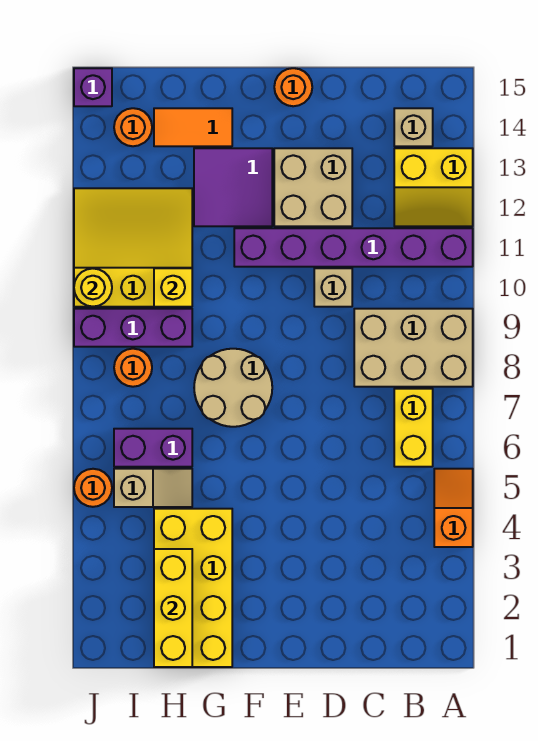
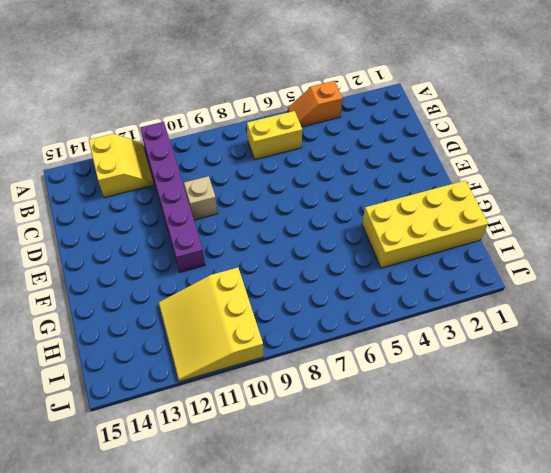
none -> tan 2x3 brick [354,309,473,387]
none -> tan 1x1 brick [394,108,433,146]
none -> tan 2x2 brick [274,148,352,226]

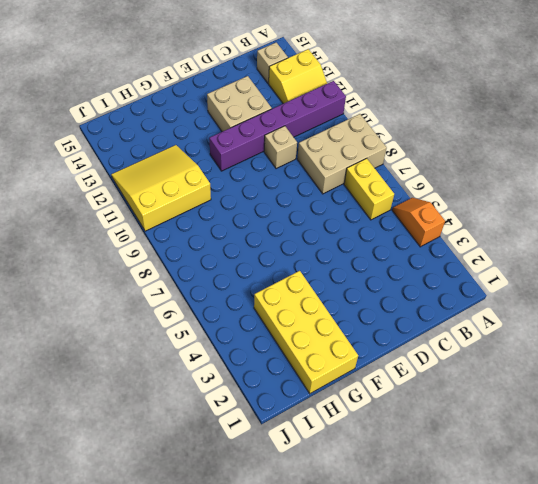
none -> orange 1x1 round brick [274,68,312,106]
none -> tan 2x2 round brick [194,349,272,427]
none -> purple 2x2 tile [194,148,272,226]

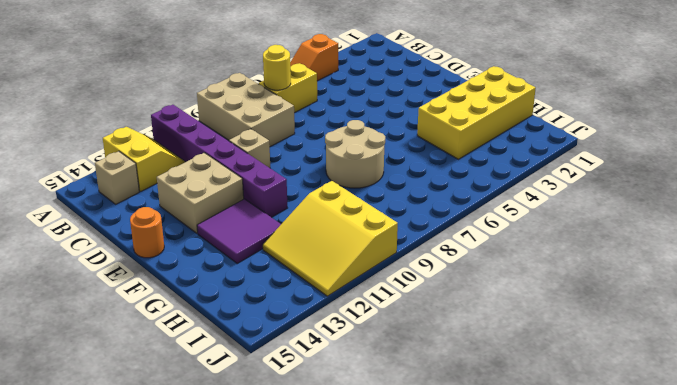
yellow 1x1 round brick [263,45,291,90] -> yellow 1x1 round brick moved to [74,269,112,307]
none -> orange 1x2 tile [154,108,232,146]
none -> tan 1x2 slope [114,469,192,507]
none -> purple 1x2 brick [114,429,192,467]

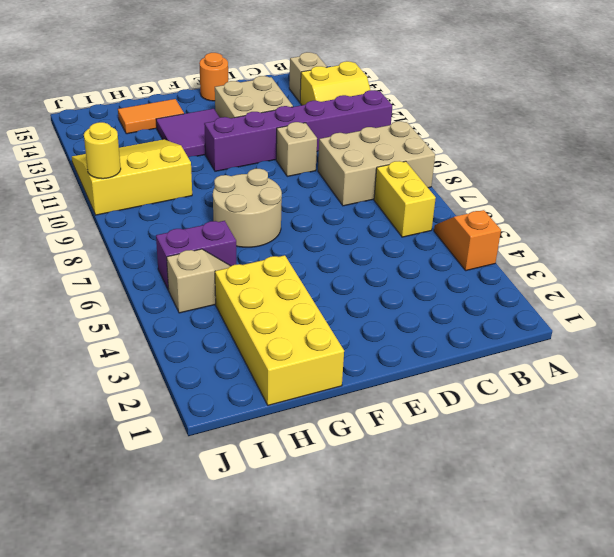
none -> purple 1x3 brick [74,309,192,347]
none -> orange 1x1 round brick [114,349,152,387]
none -> orange 1x1 round brick [114,108,152,146]

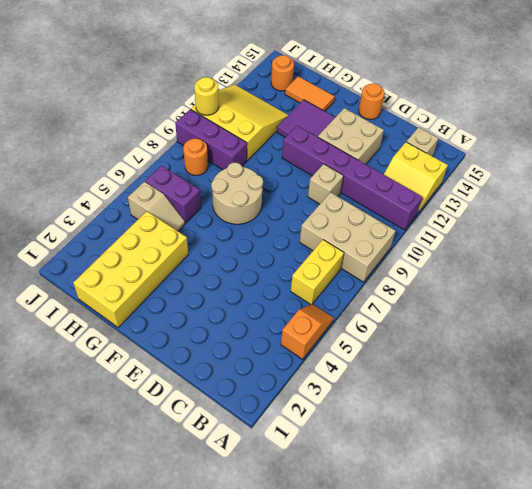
none -> orange 1x1 round brick [74,469,112,507]
none -> purple 1x1 brick [74,68,112,106]
none -> yellow 1x3 brick [154,549,192,667]

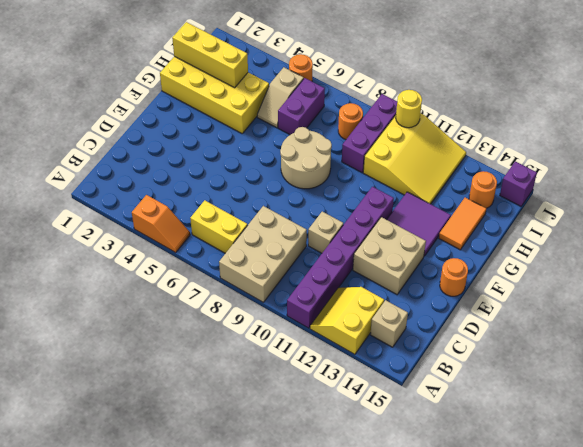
none -> yellow 1x1 brick [154,268,192,307]

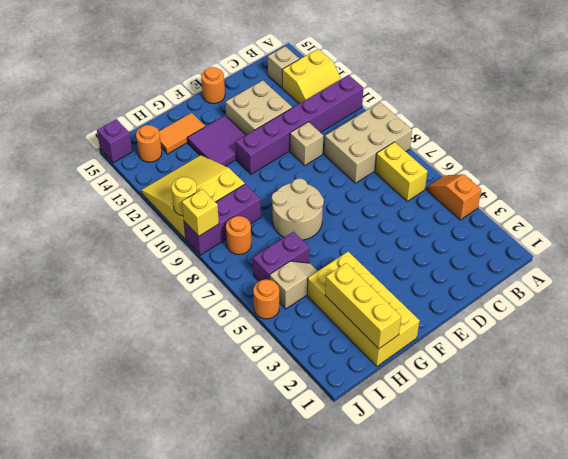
yellow 1x1 brick [182,189,219,236] -> yellow 1x1 brick moved to [154,268,192,307]

